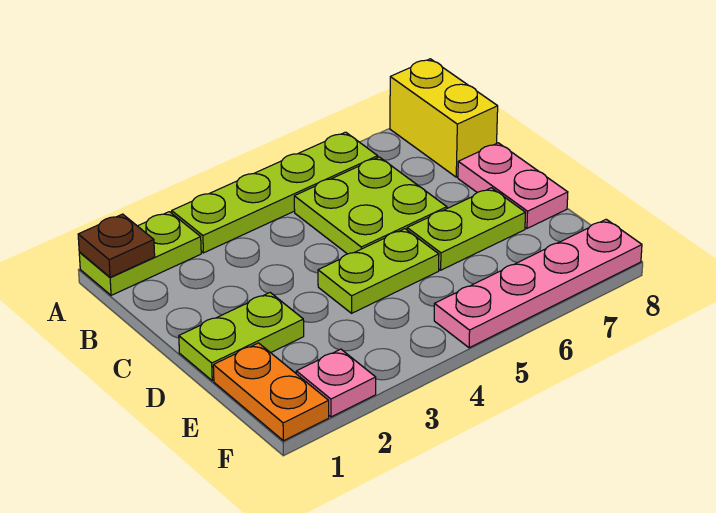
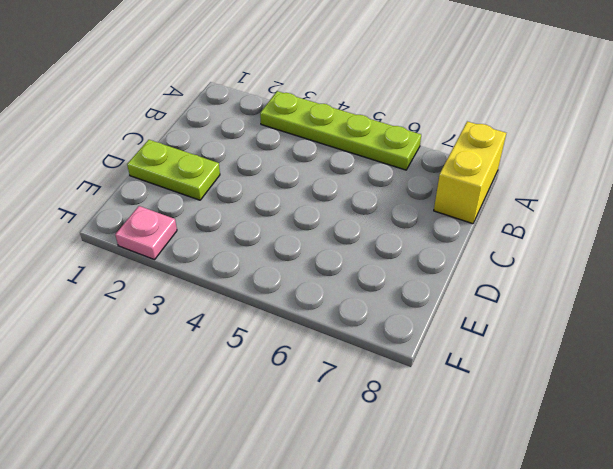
none -> lime 1x2 plate [79,212,201,295]
none -> lime 2x2 plate [294,157,447,254]
none -> pink 1x2 plate [458,143,568,228]

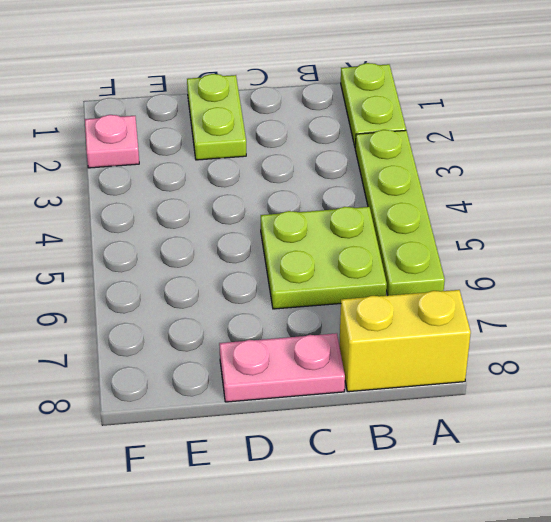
none -> lime 1x2 plate [318,229,439,313]
none -> lime 1x2 plate [407,188,525,270]
none -> orange 1x2 plate [213,343,329,441]

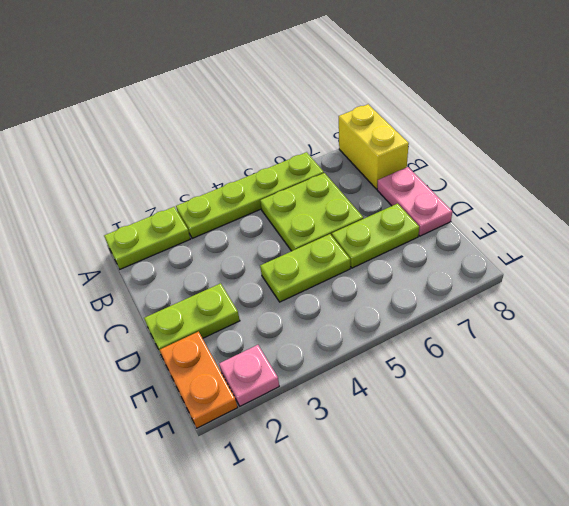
none -> pink 1x4 plate [434,219,642,348]
none -> brown 1x1 plate [78,214,155,277]

